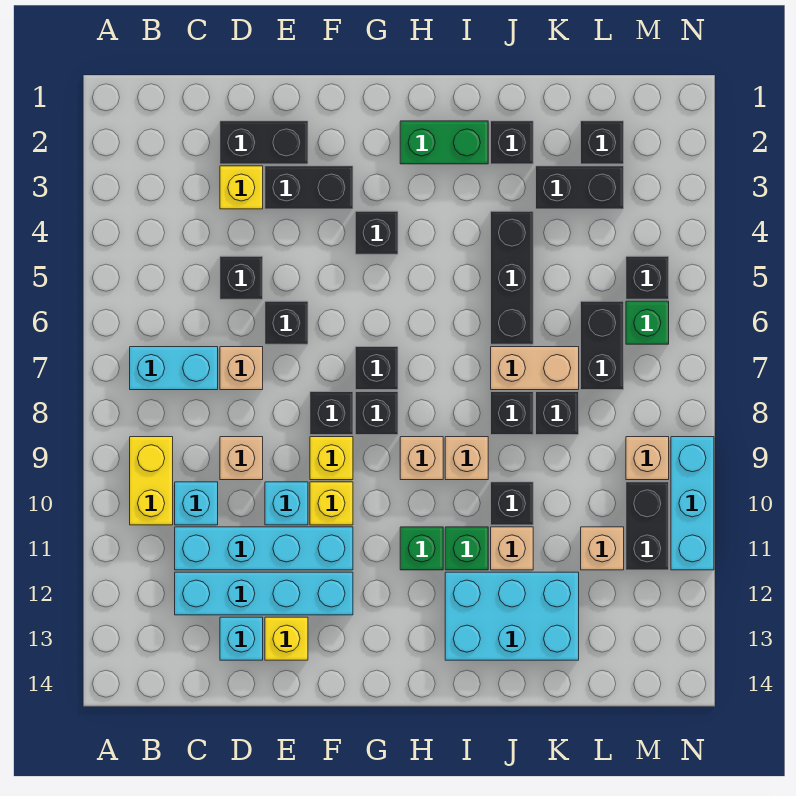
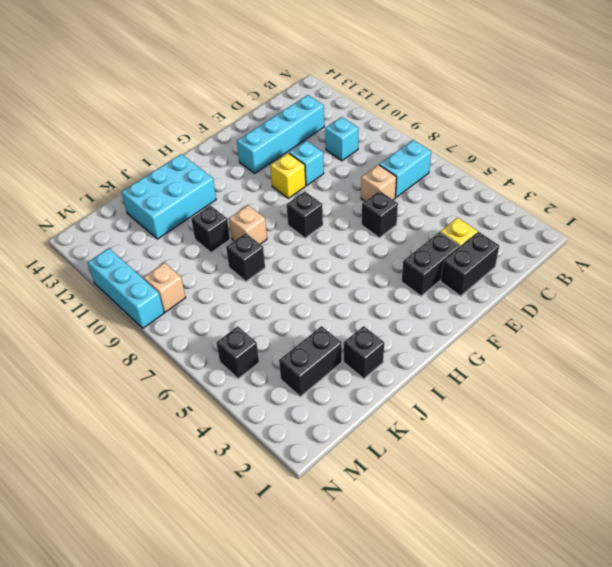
none -> yellow 1x2 brick [130,437,173,525]
none -> cyan 1x4 brick [175,527,353,570]
none -> black 1x1 brick [220,256,263,299]
none -> tan 1x1 brick [220,437,263,480]

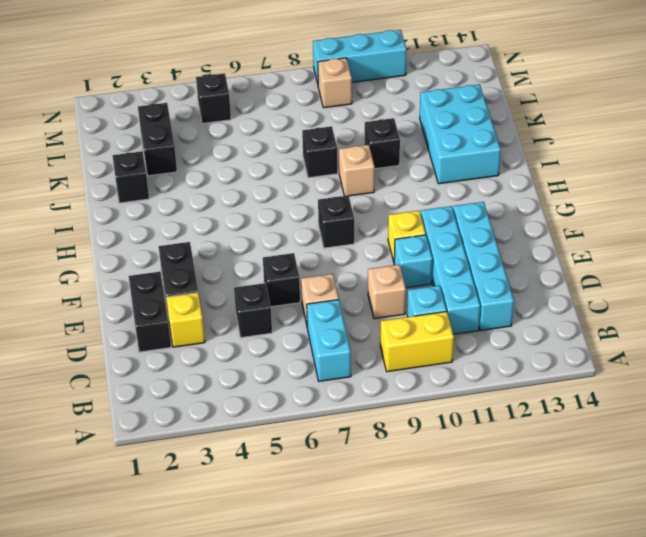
none -> cyan 1x1 brick [220,617,263,660]
none -> yellow 1x1 brick [265,617,308,660]
none -> black 1x1 brick [310,392,353,435]
none -> yellow 1x1 brick [310,437,353,480]

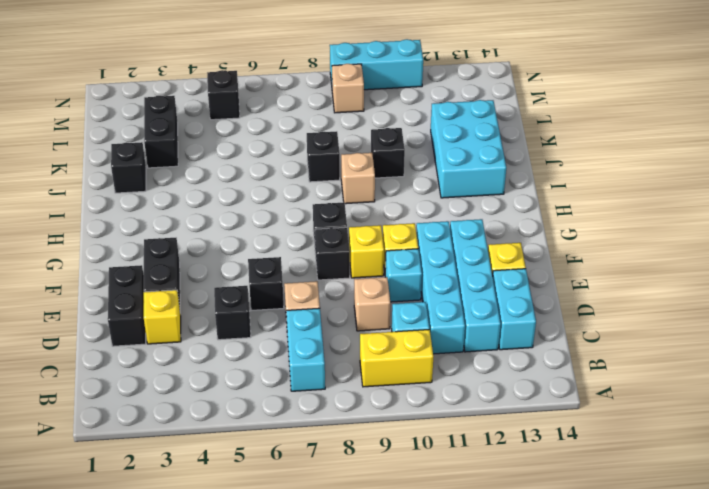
cyan 1x2 brick [493,269,536,350] -> cyan 1x1 brick [220,617,263,660]
none -> black 1x1 brick [355,211,398,254]
none -> black 1x1 brick [355,347,398,390]
none -> green 1x2 brick [400,121,488,164]
none -> tan 1x1 brick [400,437,443,480]

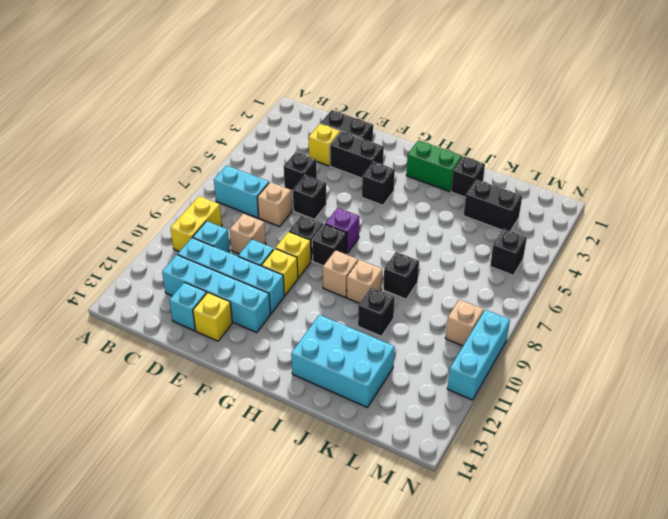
purple 1x1 brick [325,208,359,253] -> black 1x1 brick [355,347,398,390]
none -> green 1x1 brick [400,527,443,570]
none -> green 1x1 brick [445,527,488,570]
none -> black 1x3 brick [491,211,533,344]
none -> tan 1x2 brick [491,347,579,390]

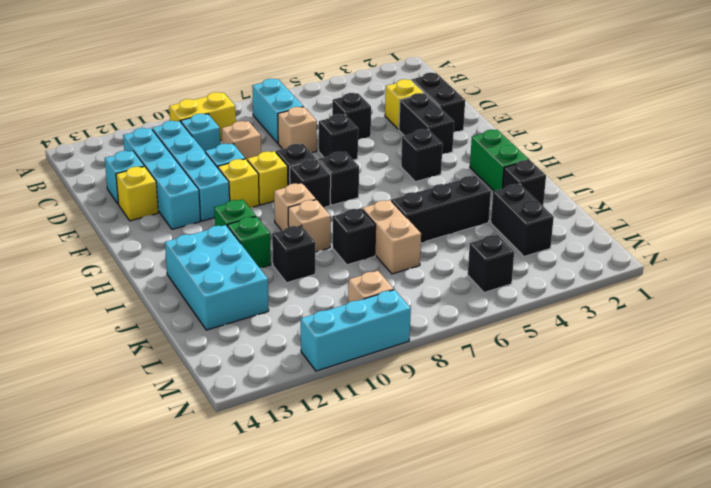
none -> tan 1x1 brick [491,527,533,570]
none -> black 1x1 brick [536,392,579,435]
none -> black 1x1 brick [581,121,624,164]
none -> black 1x2 brick [581,301,624,390]

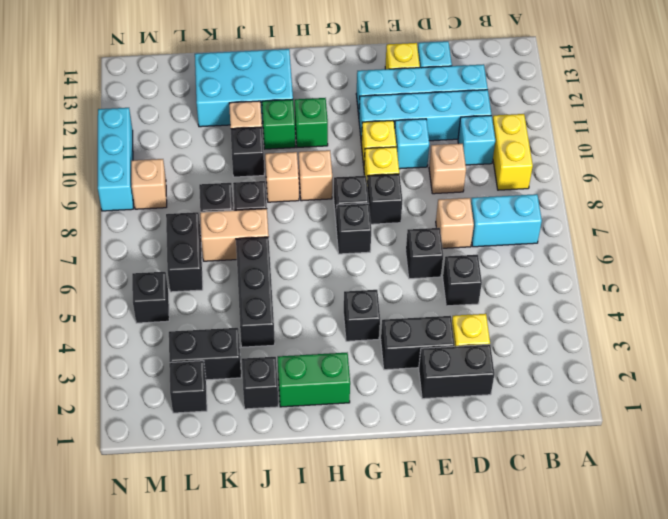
none -> tan 1x1 brick [581,527,624,570]
none -> green 1x1 brick [626,301,669,344]
none -> black 1x2 brick [626,482,669,570]

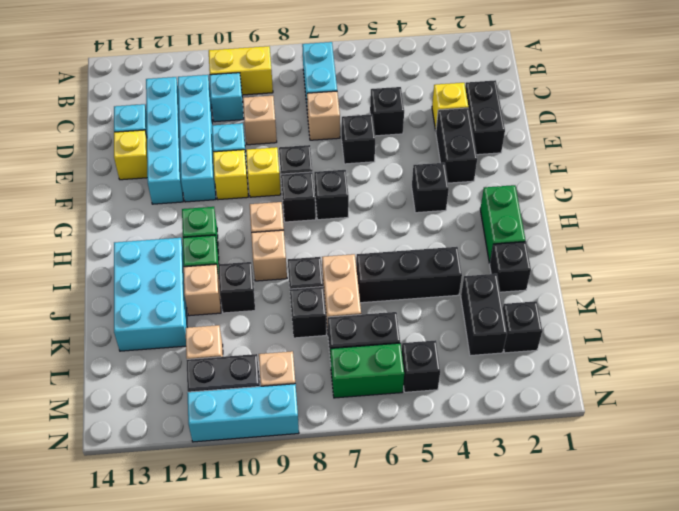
green 1x2 brick [331,343,404,398] -> green 1x1 brick [626,301,669,344]

